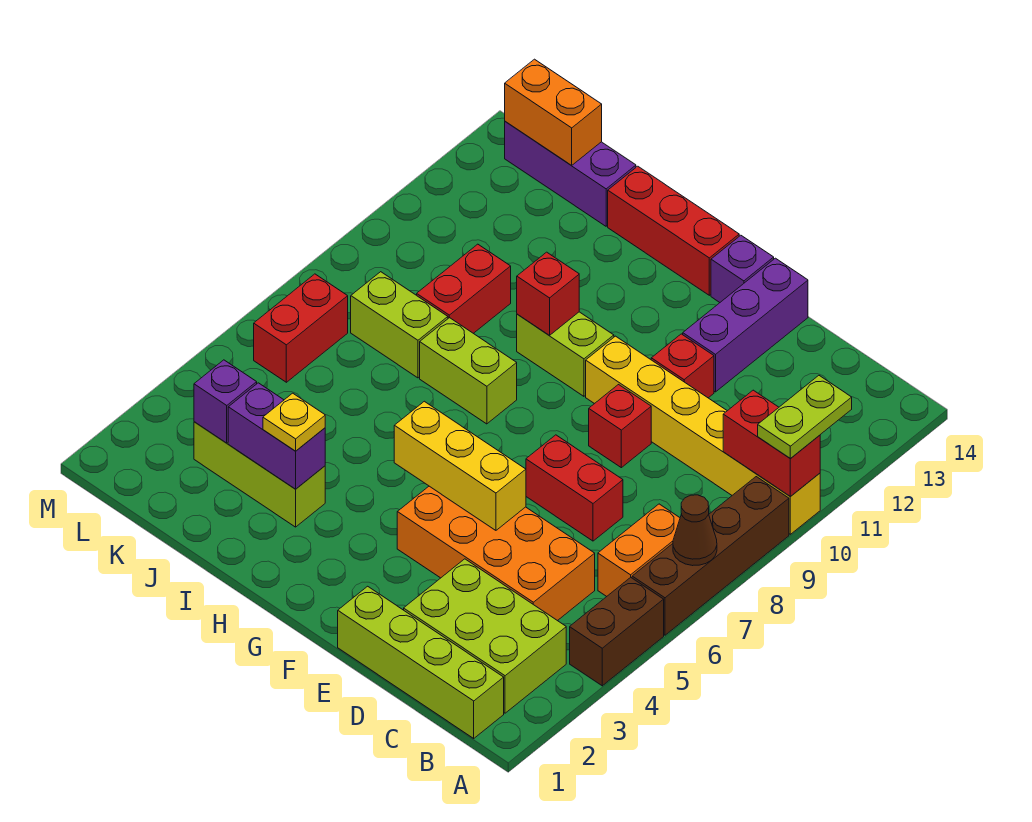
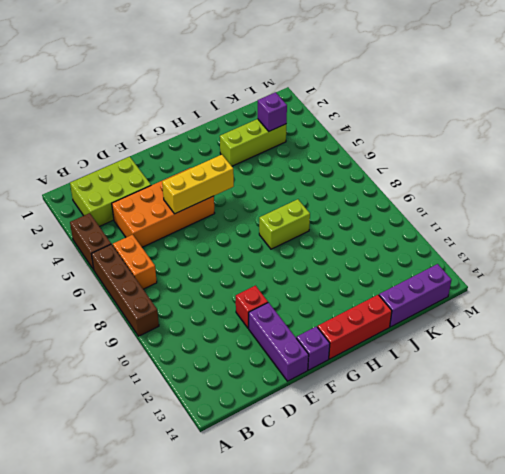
none -> yellow 1x6 brick [586,336,820,534]
none -> lime 1x4 brick [338,586,504,738]
none -> red 1x2 brick [526,435,623,541]

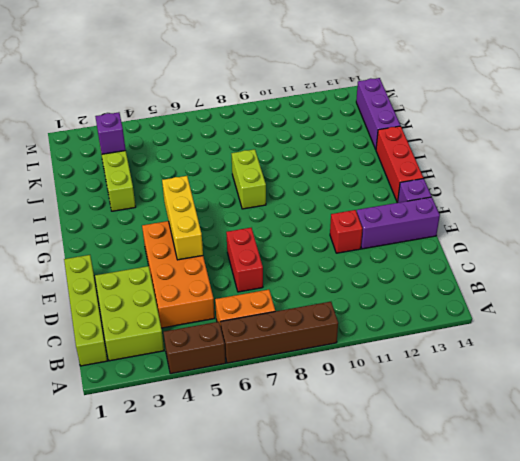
none -> yellow 1x6 brick [586,336,820,534]
none -> red 1x1 brick [589,385,651,468]
none -> lime 1x2 brick [517,312,614,396]

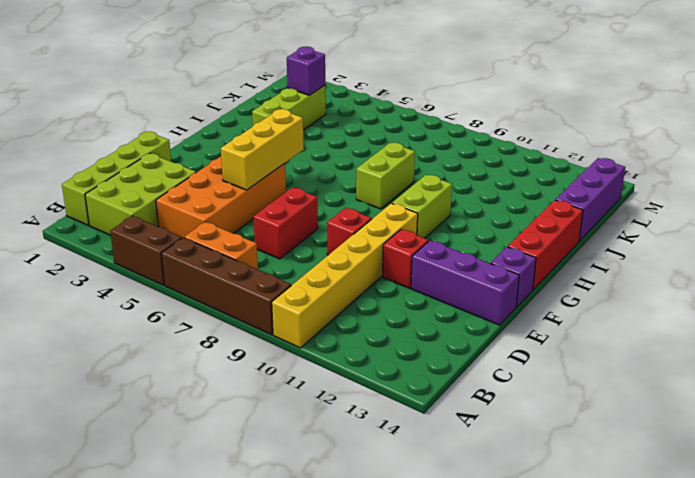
none -> lime 1x2 brick [351,272,448,378]
none -> red 1x2 brick [417,244,511,333]
none -> red 1x2 brick [254,274,348,382]

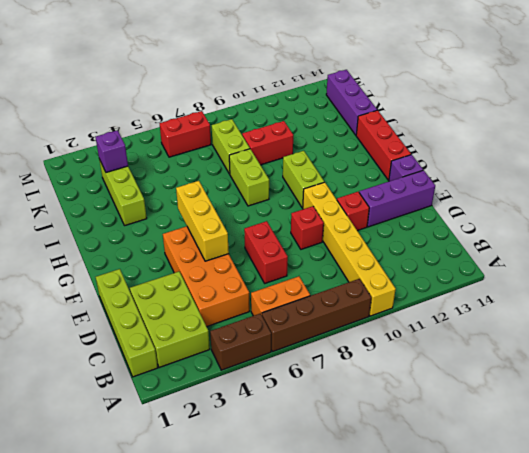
none -> brown 1x1 cone [673,495,717,566]
none -> red 1x2 brick [723,390,820,497]
none -> red 1x1 brick [517,252,579,335]

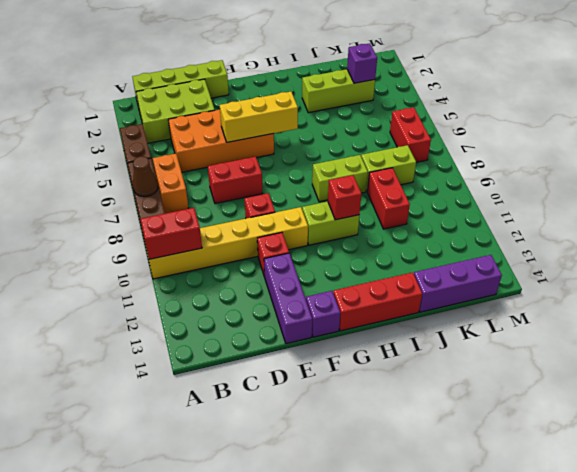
none -> purple 1x2 brick [228,383,325,489]
none -> orange 1x2 brick [505,59,602,166]
none -> lime 1x2 plate [758,376,852,459]

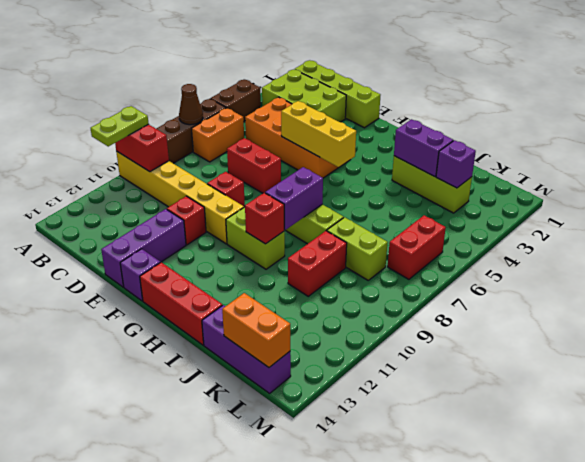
purple 1x2 brick [265,167,323,230] -> none
none -> yellow 1x1 plate [263,393,325,451]

